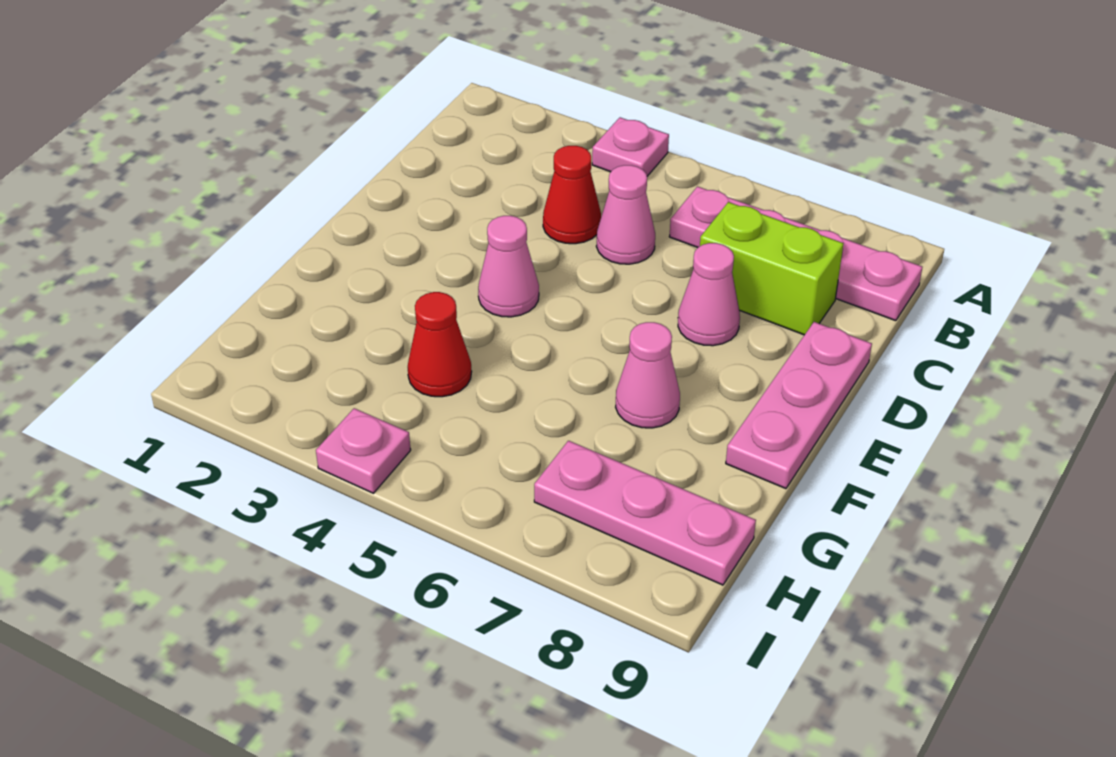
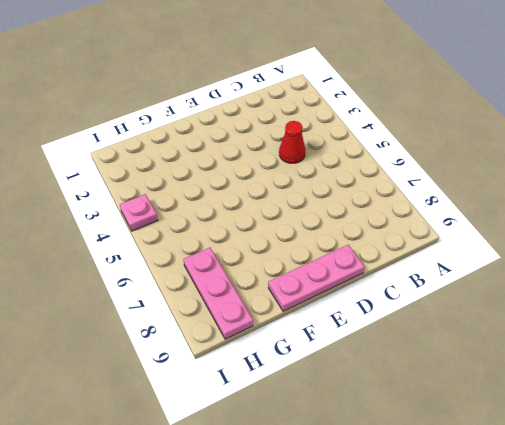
none -> pink 1x1 plate [592,117,669,176]
none -> pink 1x4 plate [669,187,922,321]
none -> pink 1x1 cone [596,165,655,264]

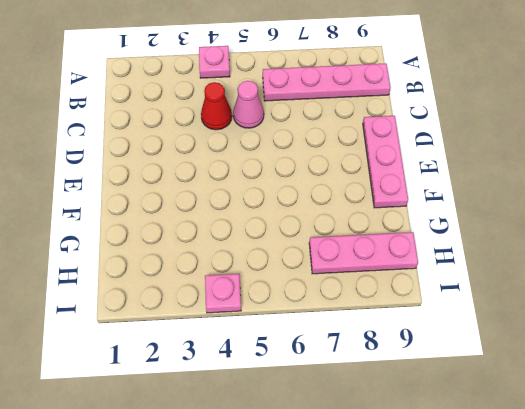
none -> lime 1x2 brick [700,202,844,335]
none -> pink 1x1 cone [678,243,740,346]
none -> pink 1x1 cone [478,216,539,317]

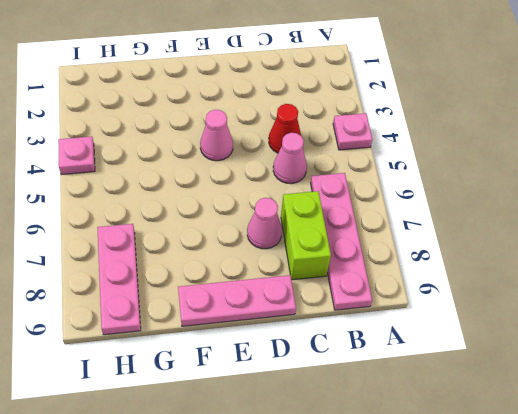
none -> pink 1x1 cone [616,322,680,428]
none -> red 1x1 cone [408,292,472,397]

